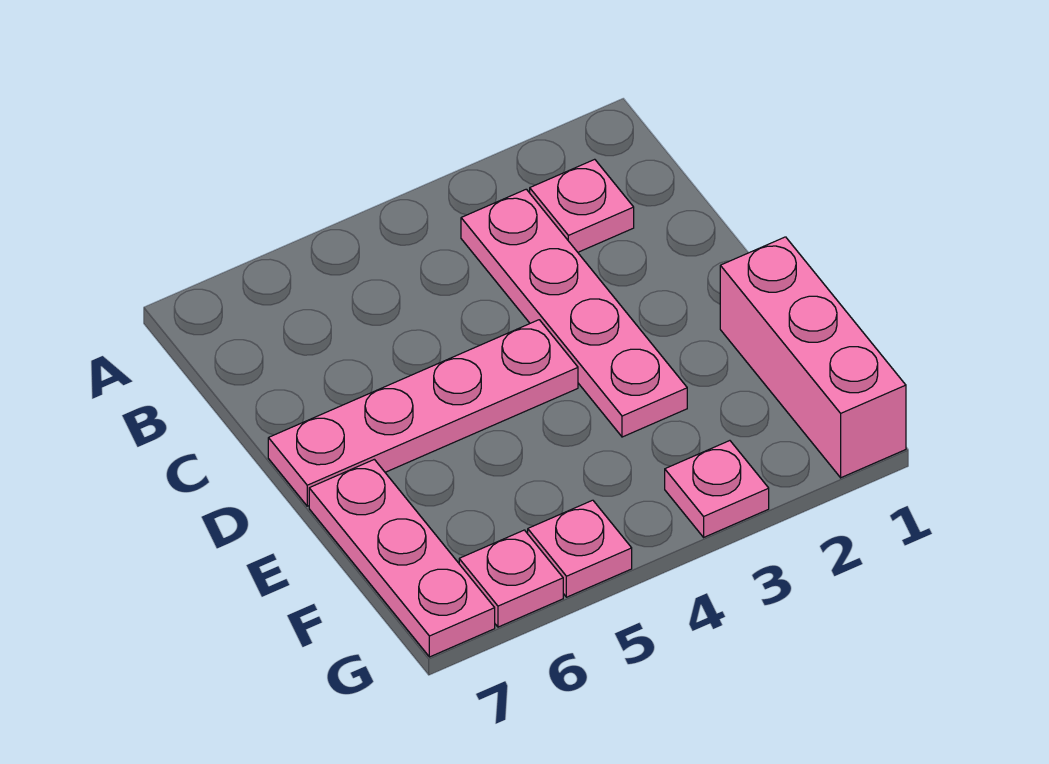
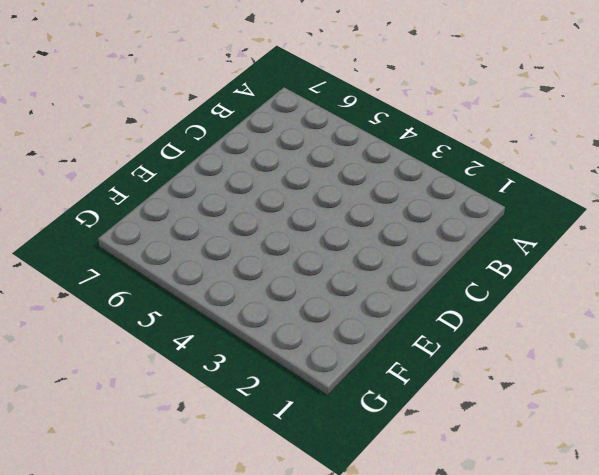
none -> pink 1x1 plate [530,159,634,252]
none -> pink 1x4 plate [461,189,687,437]

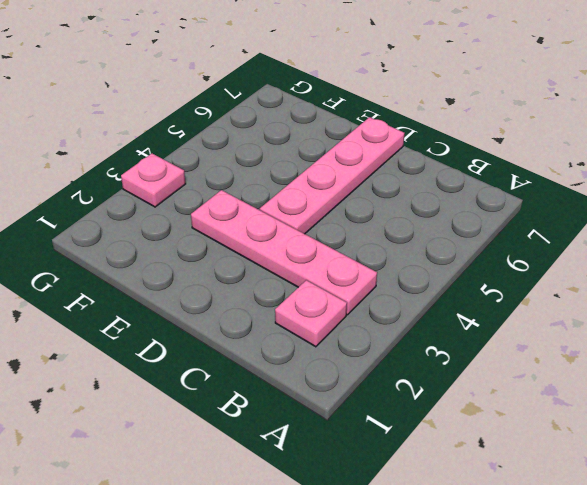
none -> pink 1x3 brick [720,237,906,478]
none -> pink 1x3 plate [309,459,495,657]

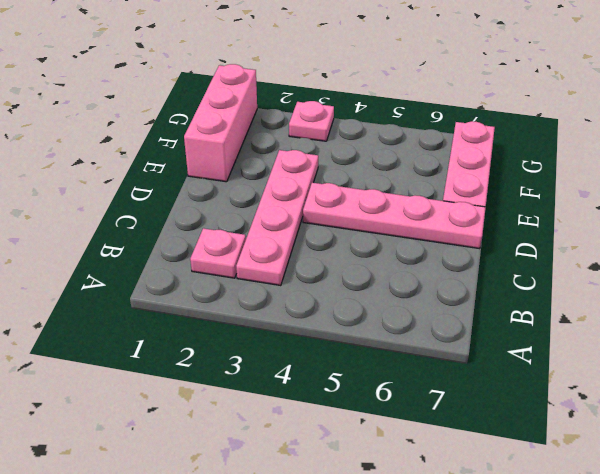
none -> pink 1x1 plate [528,500,632,597]
none -> pink 1x1 plate [459,530,563,627]

